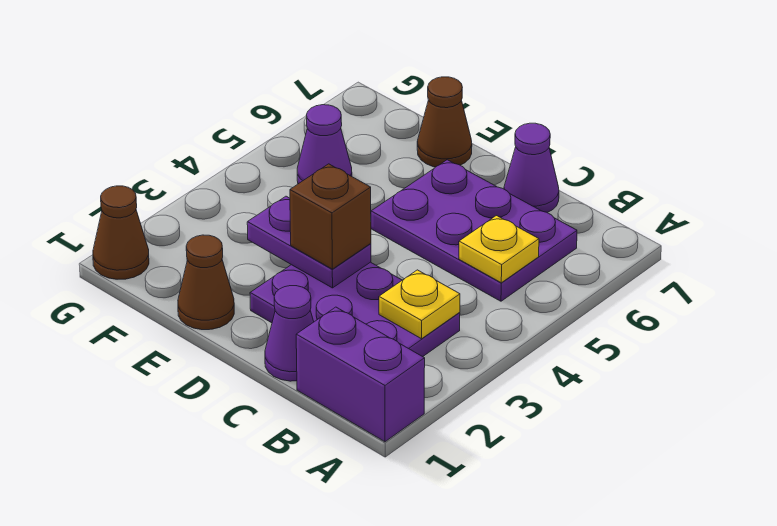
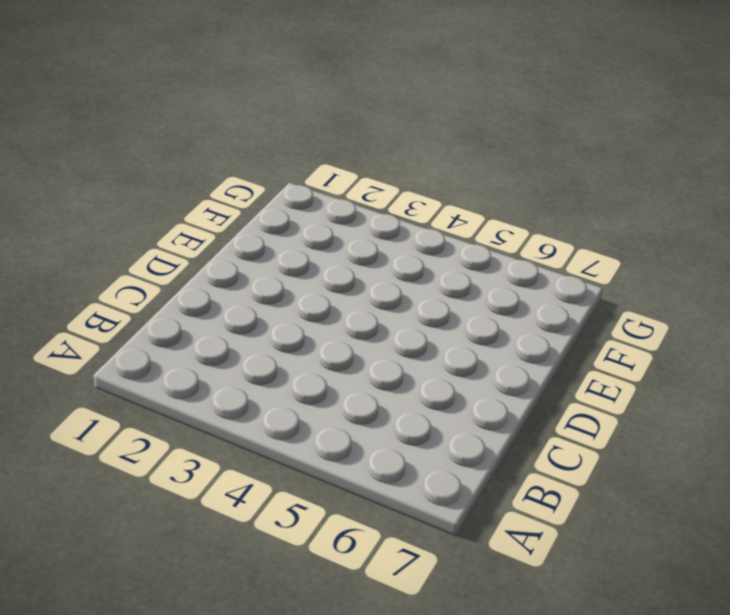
none -> purple 1x2 brick [296,307,425,442]
none -> purple 2x3 plate [250,262,460,357]
none -> purple 2x3 plate [371,160,577,301]

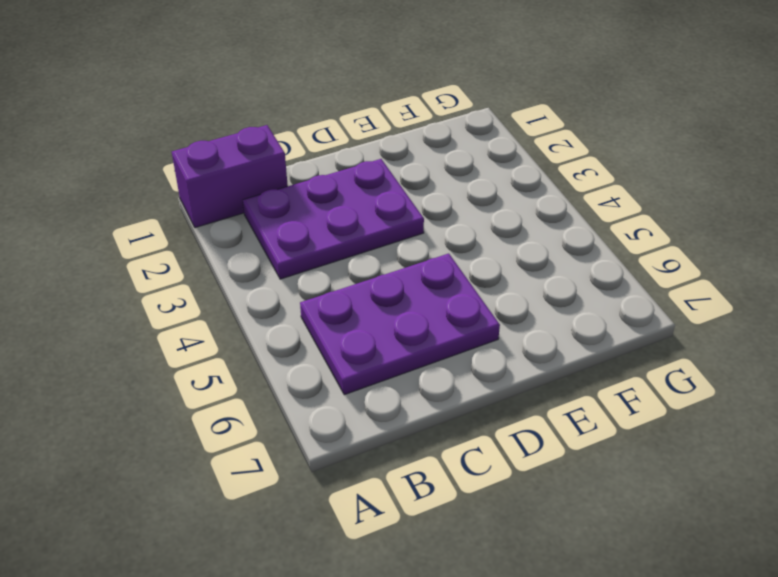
none -> purple 1x1 cone [265,286,314,381]
none -> purple 1x1 cone [504,123,559,213]
none -> brown 1x1 cone [178,235,234,330]

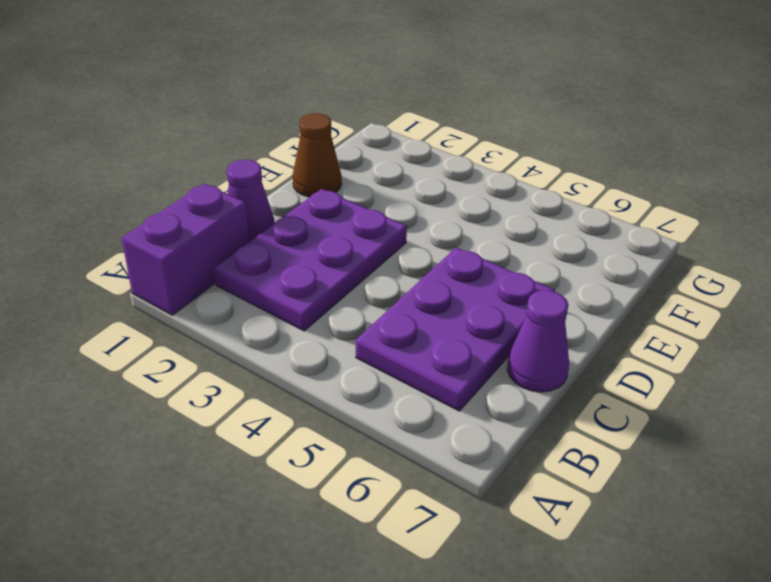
none -> brown 1x1 cone [417,77,472,167]
none -> purple 1x1 cone [297,105,352,184]
none -> brown 1x1 cone [93,186,149,279]

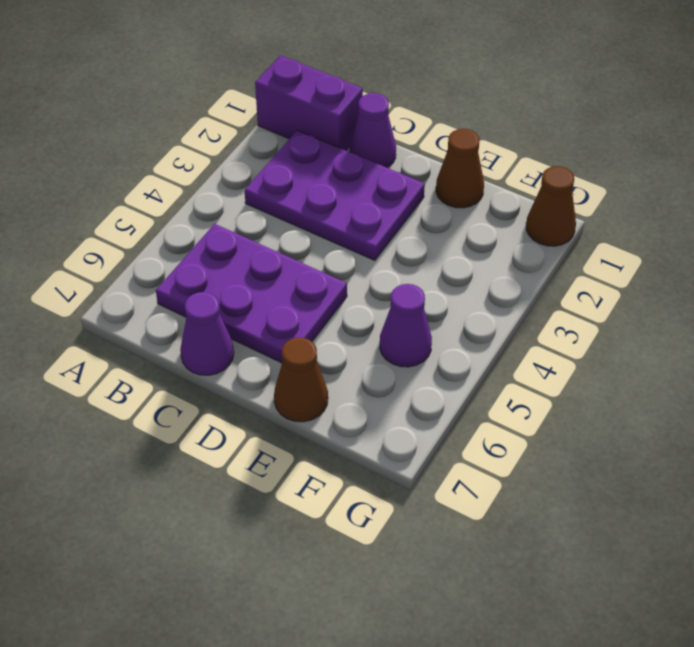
none -> yellow 1x1 plate [379,270,460,339]
none -> yellow 1x1 plate [459,216,539,283]
none -> purple 1x2 plate [247,196,371,288]

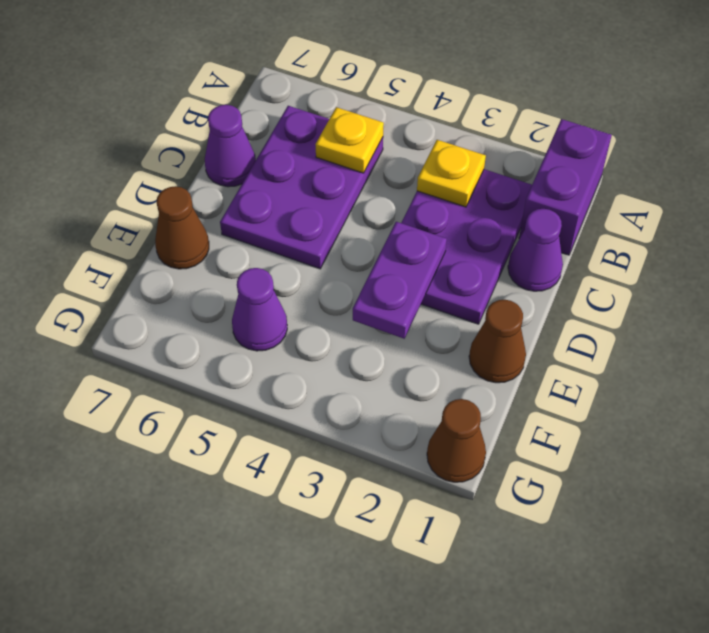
none -> brown 1x1 brick [290,164,371,269]

